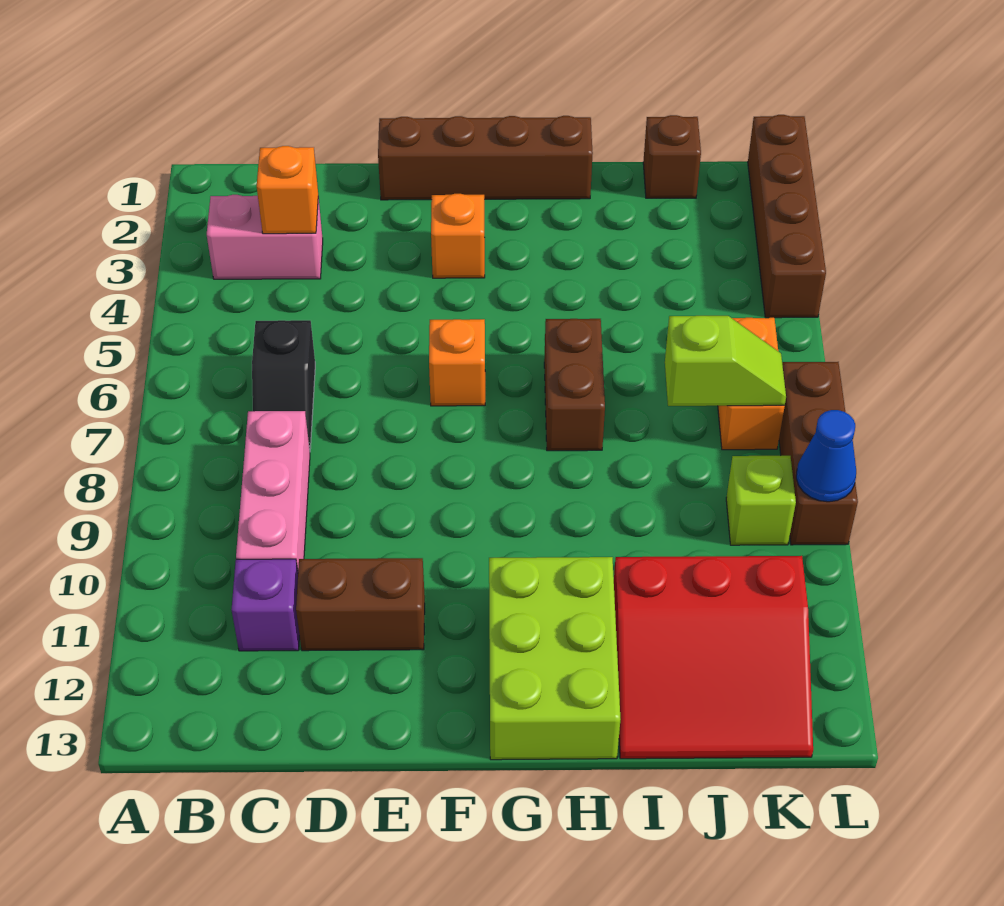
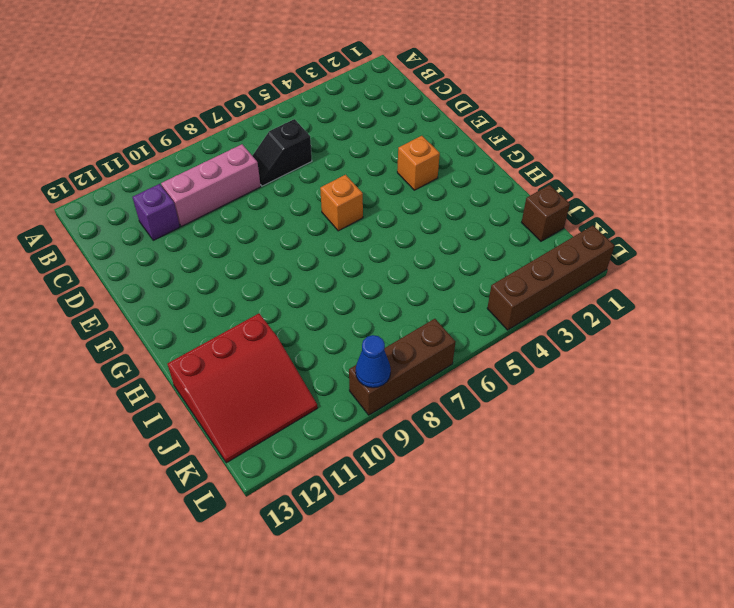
red 3x3 slope [168,314,318,463] -> red 3x3 slope turned to [614,556,813,759]
none -> pink 1x2 brick [207,195,323,279]
none -> brown 1x2 brick [296,558,425,651]
none -> brown 1x4 brick [378,116,593,200]

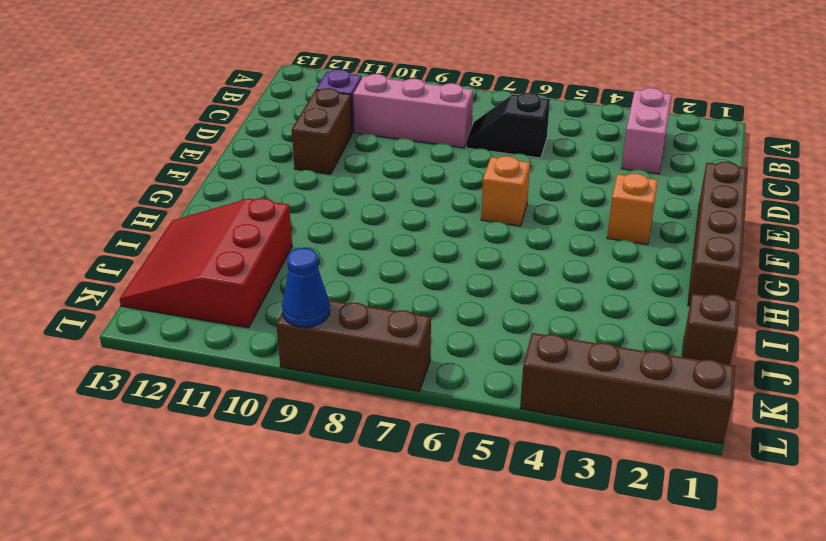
none -> lime 2x3 brick [489,557,620,760]
none -> brown 1x2 brick [544,319,605,451]
none -> orange 1x2 brick [718,318,785,450]

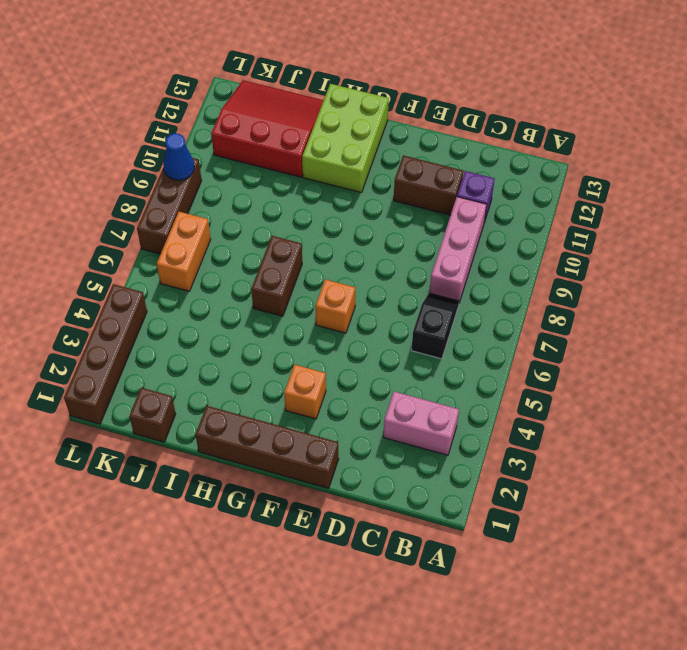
none -> lime 1x1 brick [726,456,796,545]
none -> orange 1x1 brick [257,146,318,234]
none -> lime 1x2 slope [665,316,786,406]

